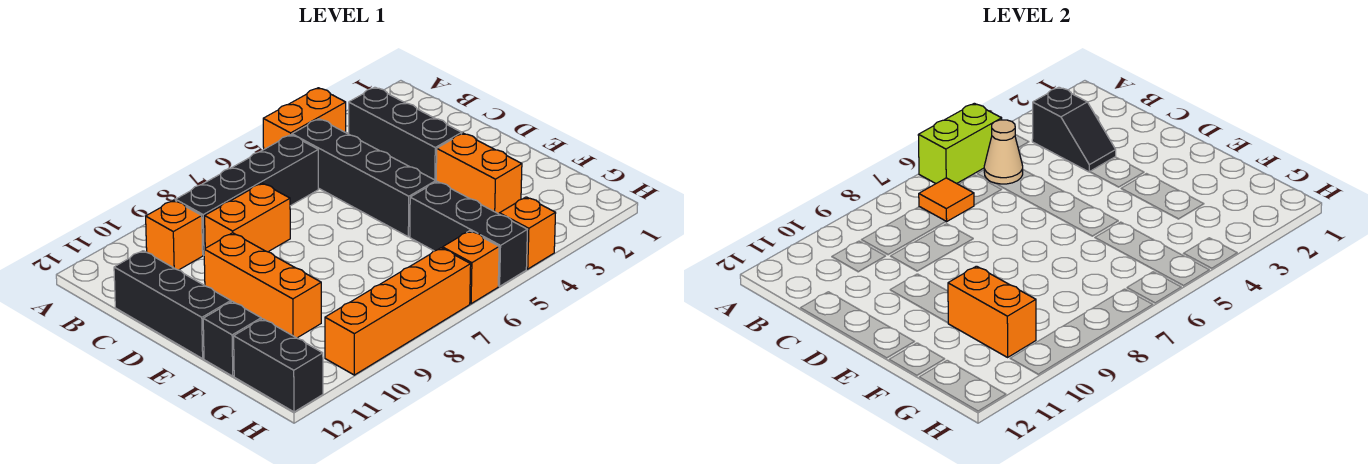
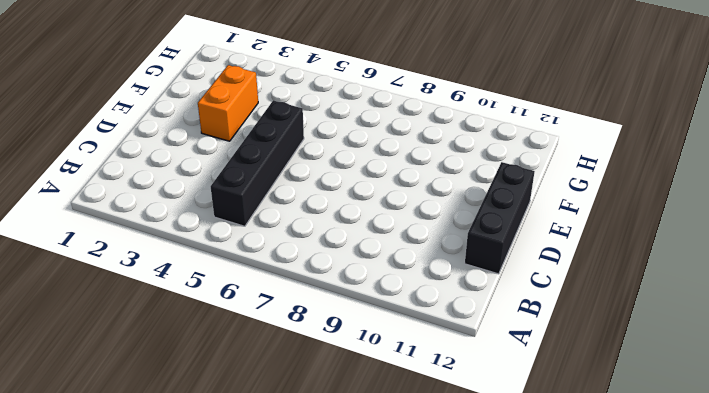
none -> orange 1x2 brick [263,88,346,149]
none -> black 1x3 brick [349,87,462,181]
none -> black 1x4 brick [175,135,318,255]

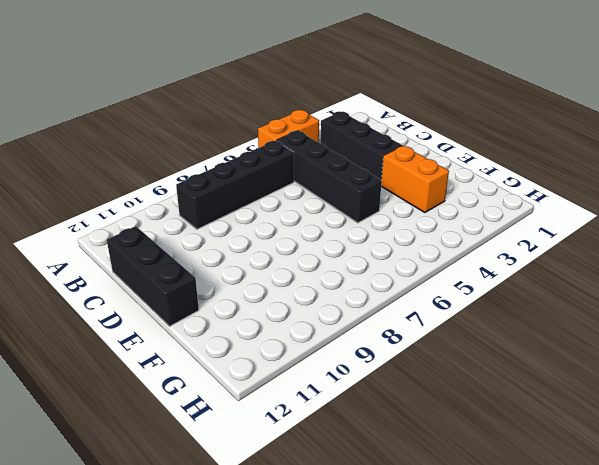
none -> orange 1x1 brick [146,200,203,270]
none -> orange 1x2 brick [205,183,290,252]
none -> orange 1x3 brick [204,233,321,338]

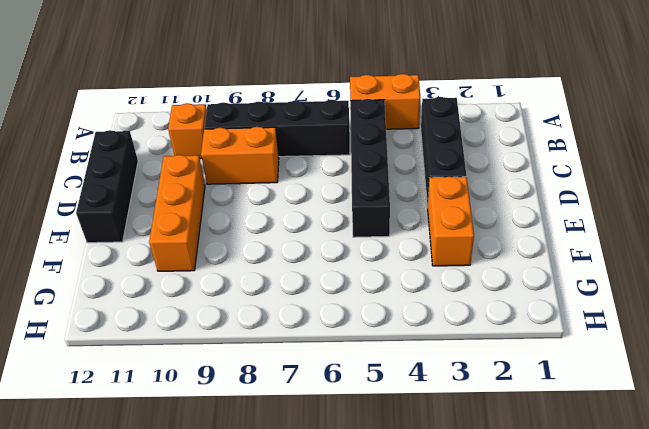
none -> black 1x3 brick [410,181,527,286]
none -> black 1x1 brick [203,301,261,376]
none -> black 1x2 brick [234,319,323,412]

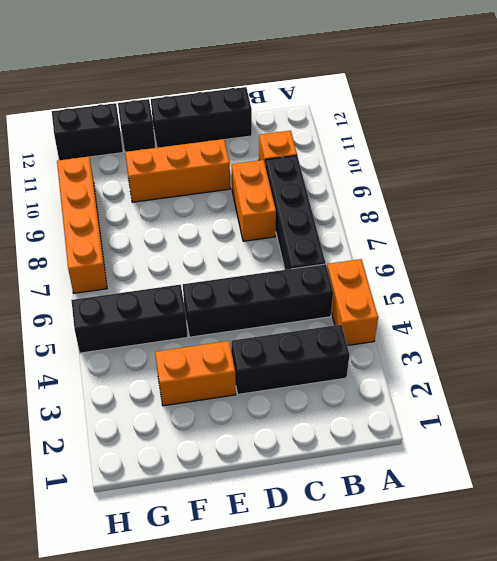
none -> orange 1x1 brick [499,197,556,269]
none -> orange 1x1 brick [442,231,499,304]
none -> lime 1x2 brick [918,103,1002,183]

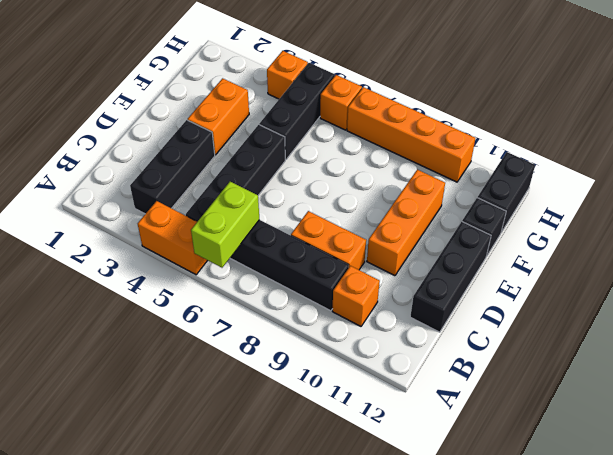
lime 1x2 brick [191,182,259,268] -> lime 1x2 brick turned to [918,103,1002,183]
none -> black 1x2 slope [1032,87,1116,172]
none -> tan 1x1 cone [984,120,1023,184]
none -> orange 1x1 tile [919,178,974,222]

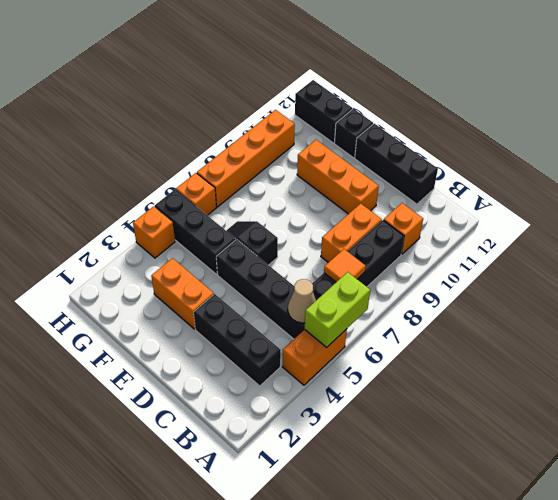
black 1x2 slope [226,221,278,265] -> black 1x2 slope moved to [1032,87,1116,172]
none -> orange 1x2 brick [948,266,1036,357]

